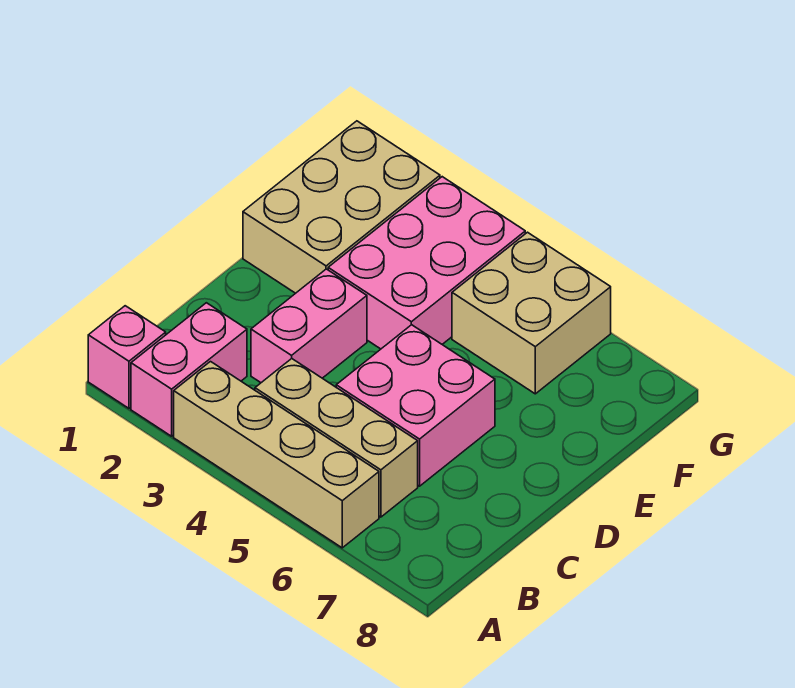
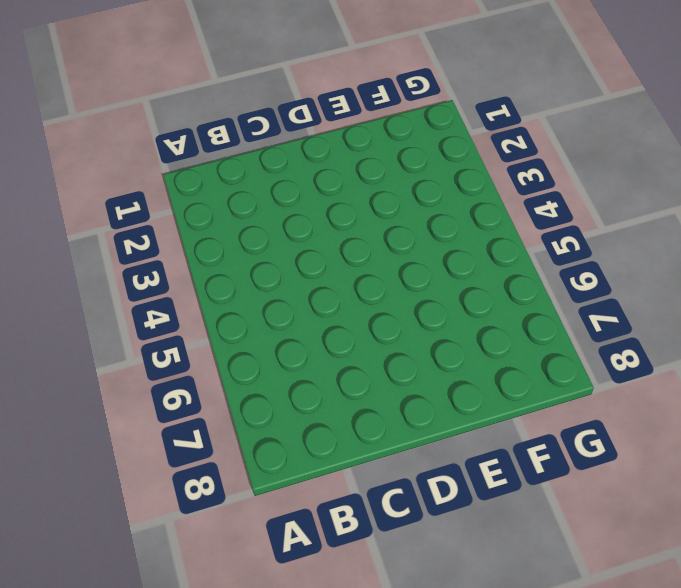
none -> pink 1x1 brick [88,306,166,408]
none -> pink 1x2 brick [131,303,247,436]

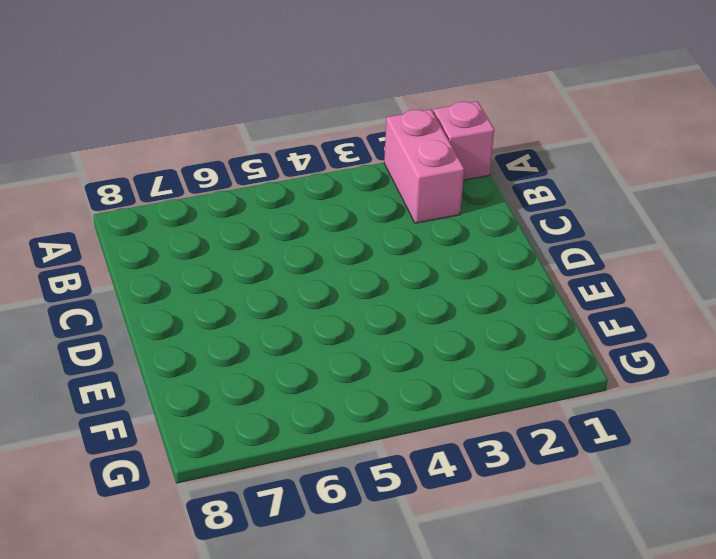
none -> tan 1x4 brick [174,362,379,548]
none -> tan 1x3 brick [255,359,418,517]

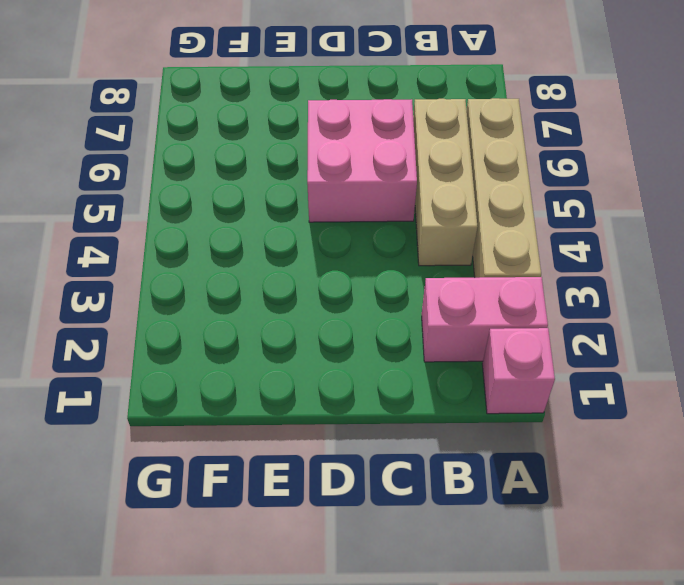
none -> pink 1x2 brick [251,269,367,383]
none -> tan 2x3 brick [243,121,440,293]

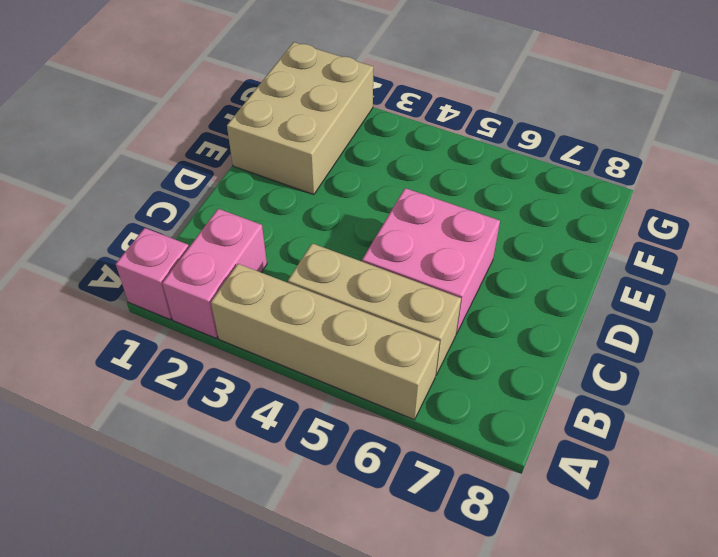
none -> pink 1x2 brick [251,269,367,383]
none -> pink 2x3 brick [328,177,525,349]

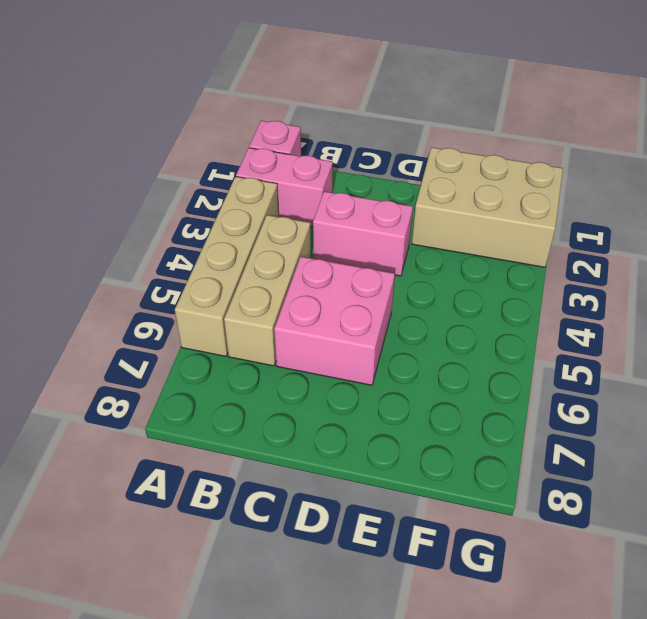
none -> pink 2x3 brick [328,177,525,349]
none -> tan 2x2 brick [452,232,611,394]

